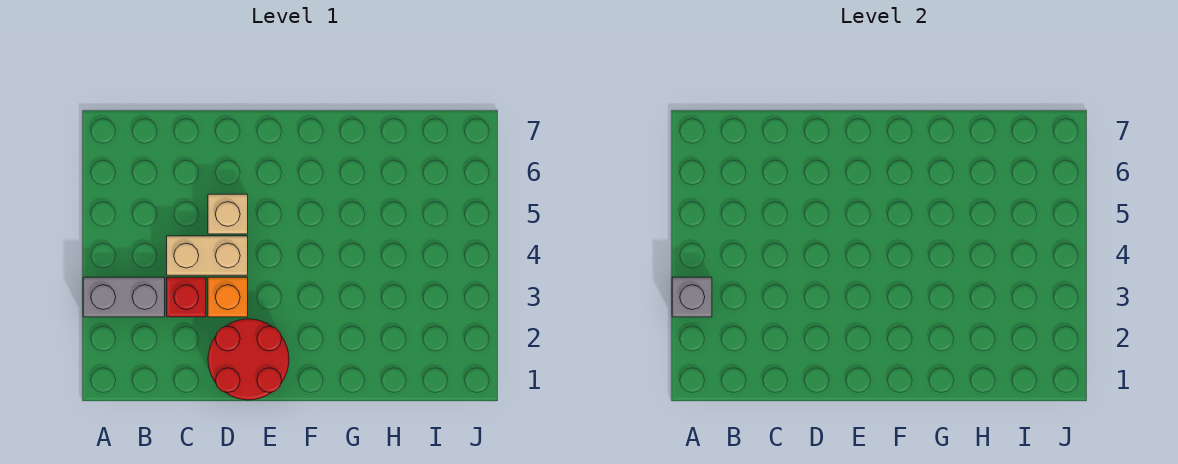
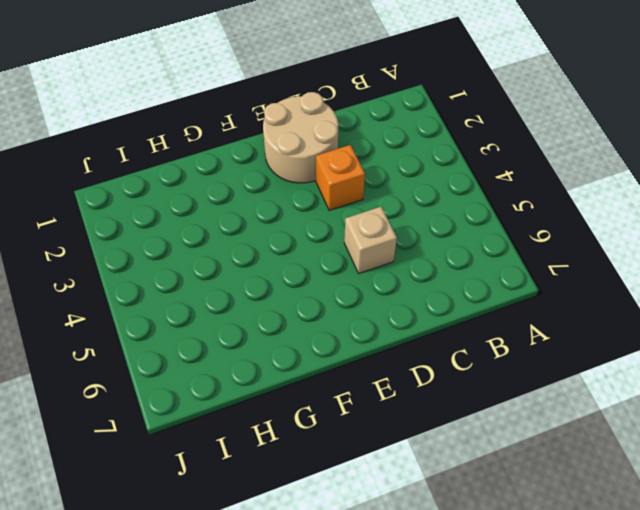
tan 2x2 round brick [263,92,338,183] -> red 2x2 round brick [208,319,289,400]
none -> grey 1x2 brick [83,277,165,317]
none -> red 1x1 brick [167,277,206,317]

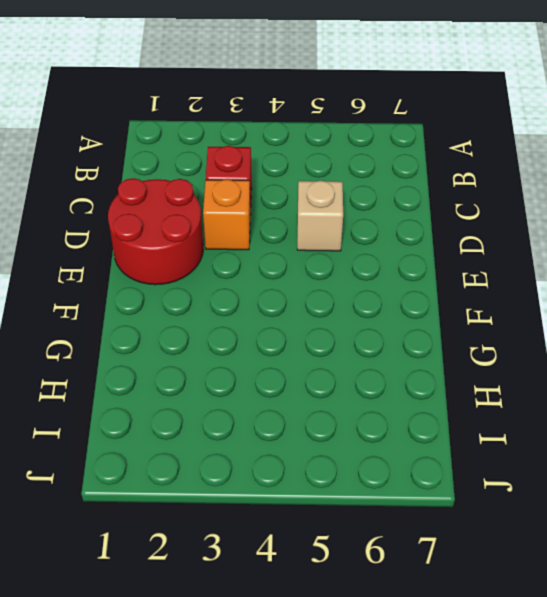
none -> grey 1x2 brick [83,277,165,317]
none -> tan 1x2 brick [167,236,248,275]

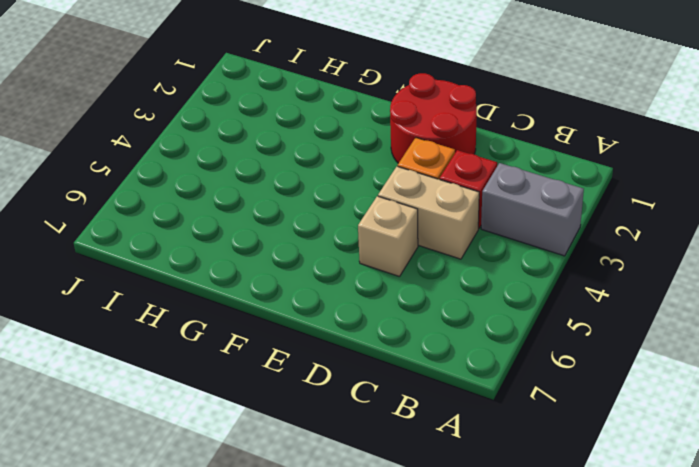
none -> grey 1x1 brick [672,277,712,317]

